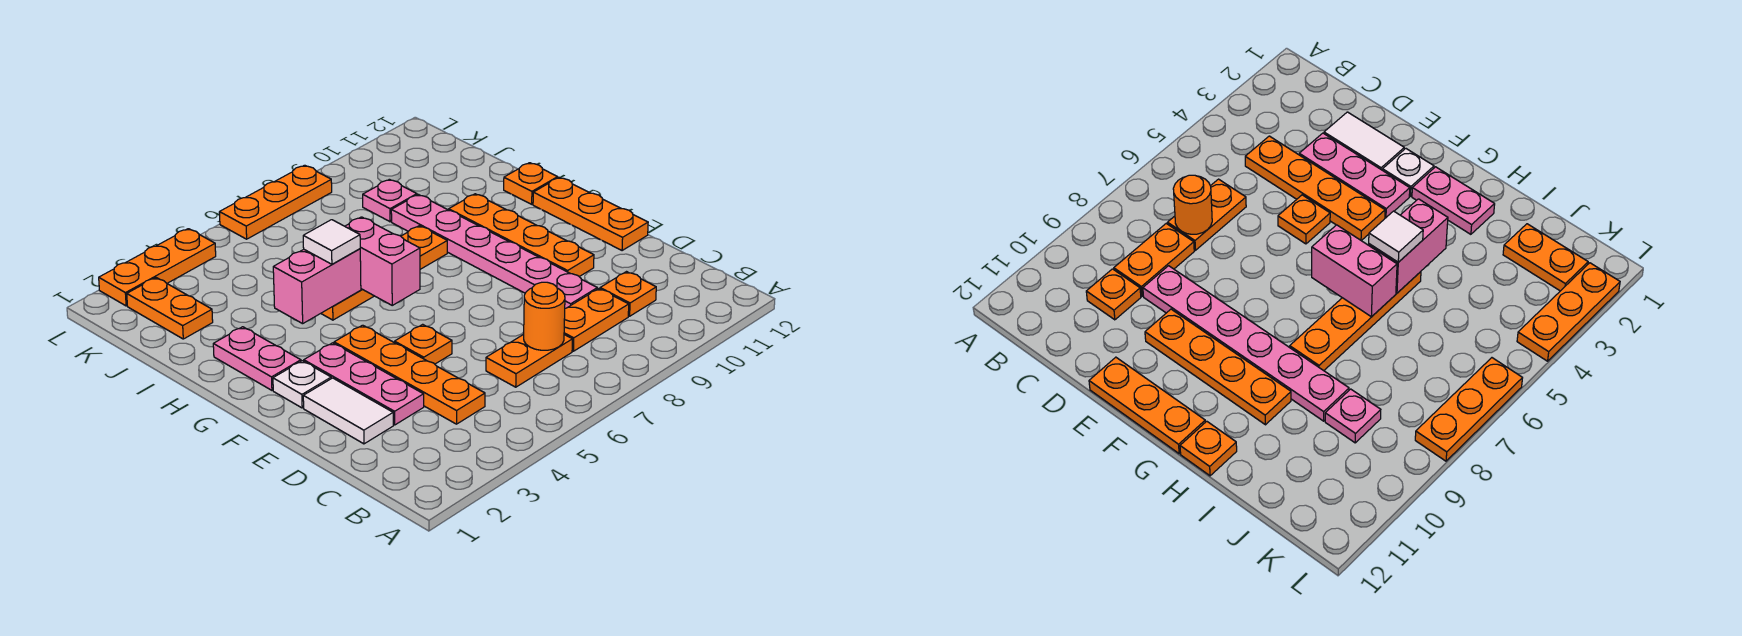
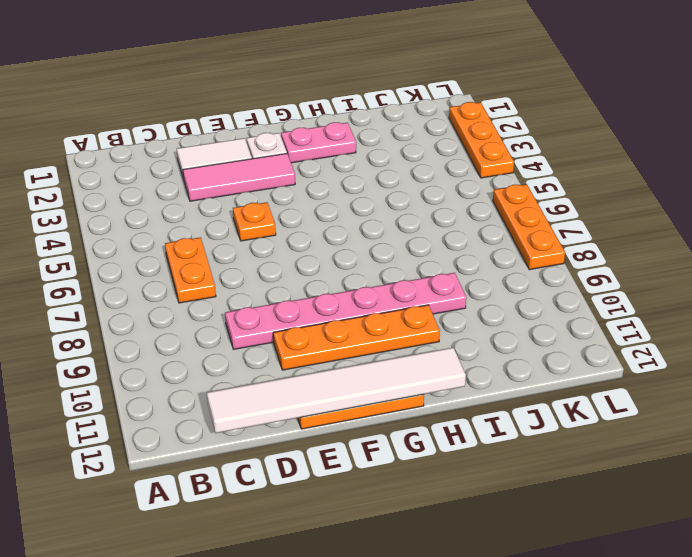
white 1x6 tile [207,348,466,433] -> none
pink 1x3 tile [183,153,295,201] -> pink 1x3 plate [304,343,424,425]
none -> orange 1x4 plate [334,325,485,424]
none -> orange 1x2 plate [564,289,629,351]
none -> orange 1x1 plate [600,272,656,316]

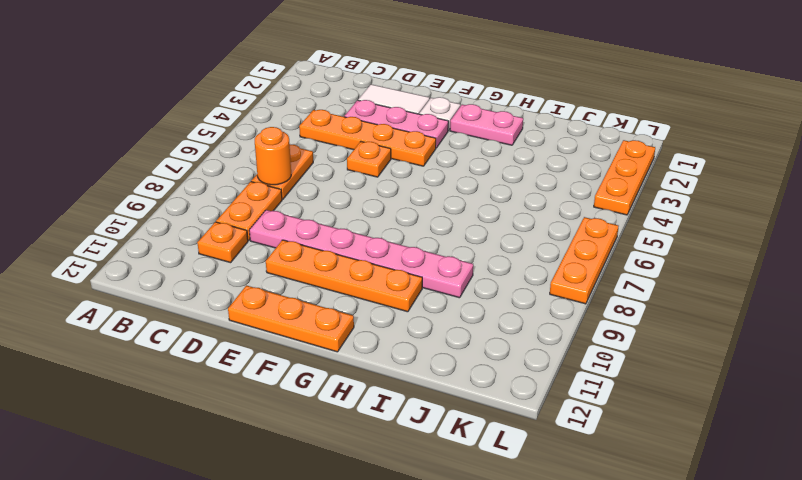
none -> orange 1x4 plate [321,226,447,320]
none -> orange 1x1 plate [504,163,558,204]
none -> orange 1x2 plate [127,278,213,339]

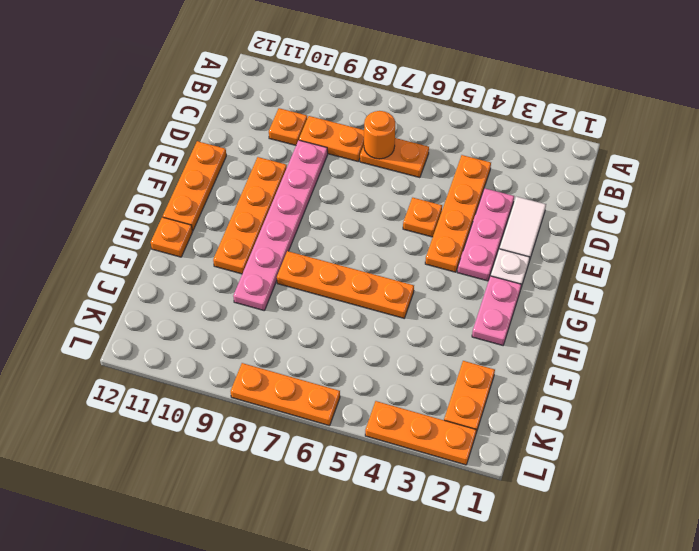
none -> pink 1x1 plate [363,179,417,222]
none -> pink 1x2 brick [345,217,420,305]
none -> pink 1x2 brick [273,249,361,324]

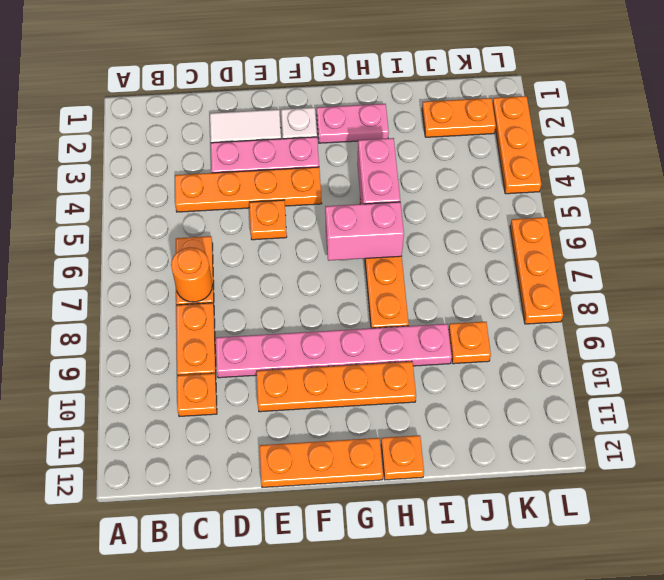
orange 1x1 plate [448,322,491,364] -> pink 1x1 plate [363,179,417,222]
none -> white 1x1 tile [303,220,360,264]

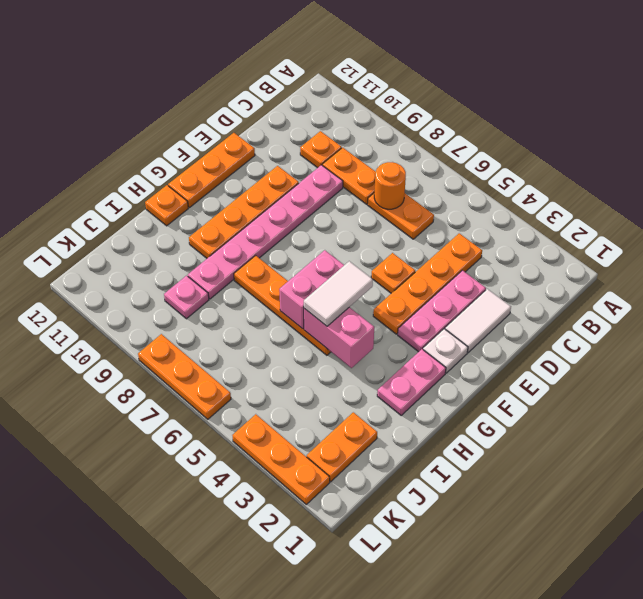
white 1x2 tile [304,261,373,326] -> white 1x1 tile [303,220,360,264]

